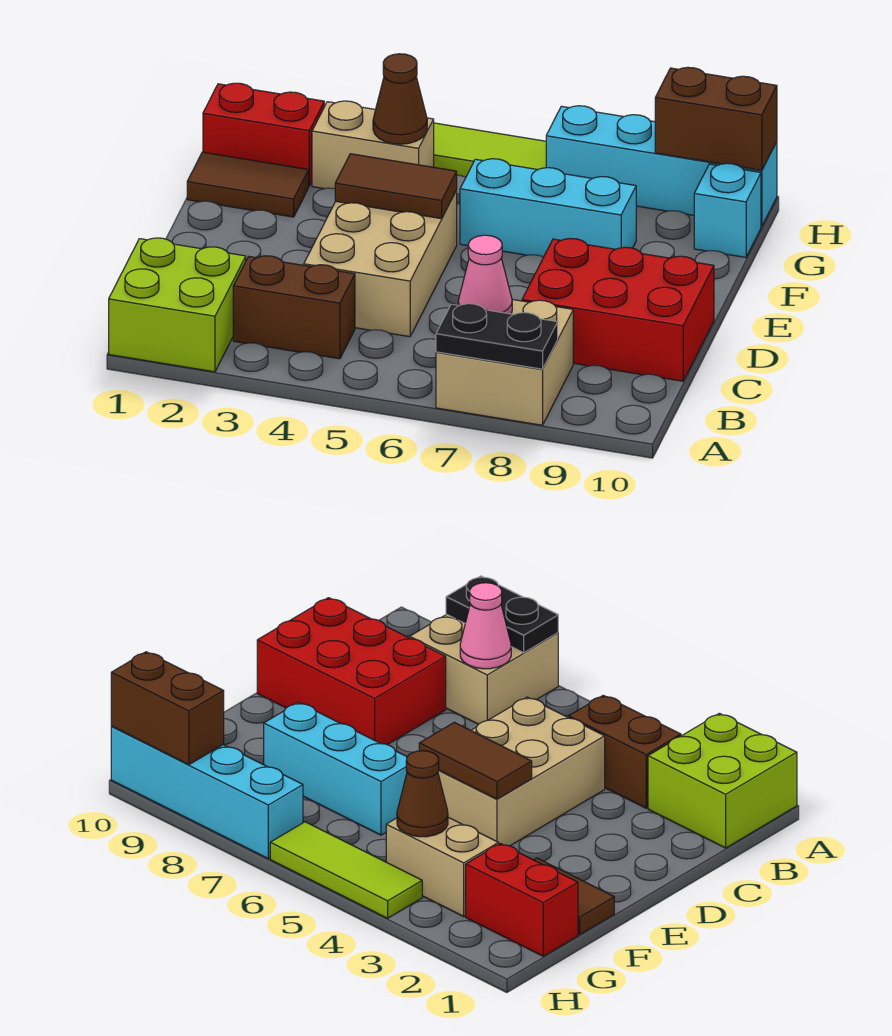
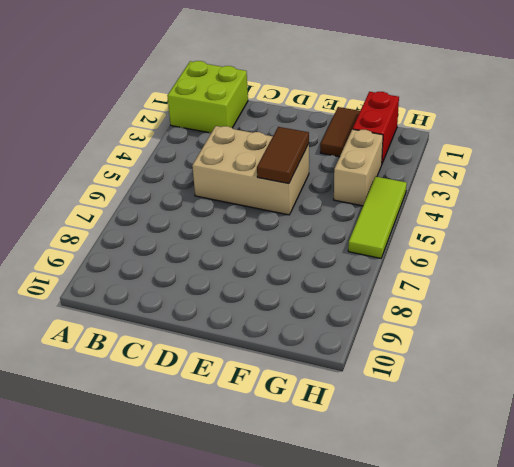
none -> tan 2x2 brick [436,299,573,425]
none -> brown 1x2 brick [233,256,355,359]
none -> red 2x3 brick [522,238,714,381]

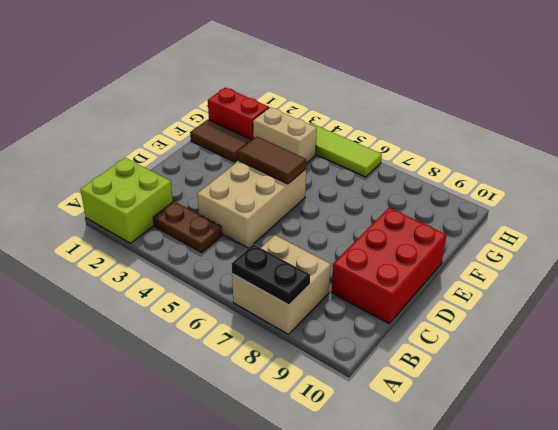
brown 1x2 plate [153,201,222,253] -> brown 1x2 brick [233,256,355,359]
red 2x3 brick [331,208,447,323] -> red 2x3 brick turned to [522,238,714,381]
none -> cyan 1x3 brick [460,159,636,257]
none -> cyan 1x1 brick [694,163,761,257]
none -> cyan 1x4 brick [546,106,777,227]

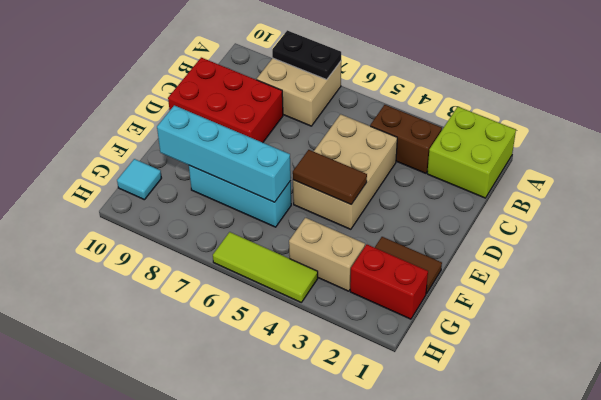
cyan 1x4 brick [157,105,291,202] -> cyan 1x4 brick moved to [546,106,777,227]
cyan 1x1 tile [117,159,161,200] -> cyan 1x1 brick [694,163,761,257]
none -> pink 1x1 cone [458,235,512,314]
none -> brown 1x1 cone [373,54,427,144]
none -> brown 1x2 brick [655,67,777,170]

